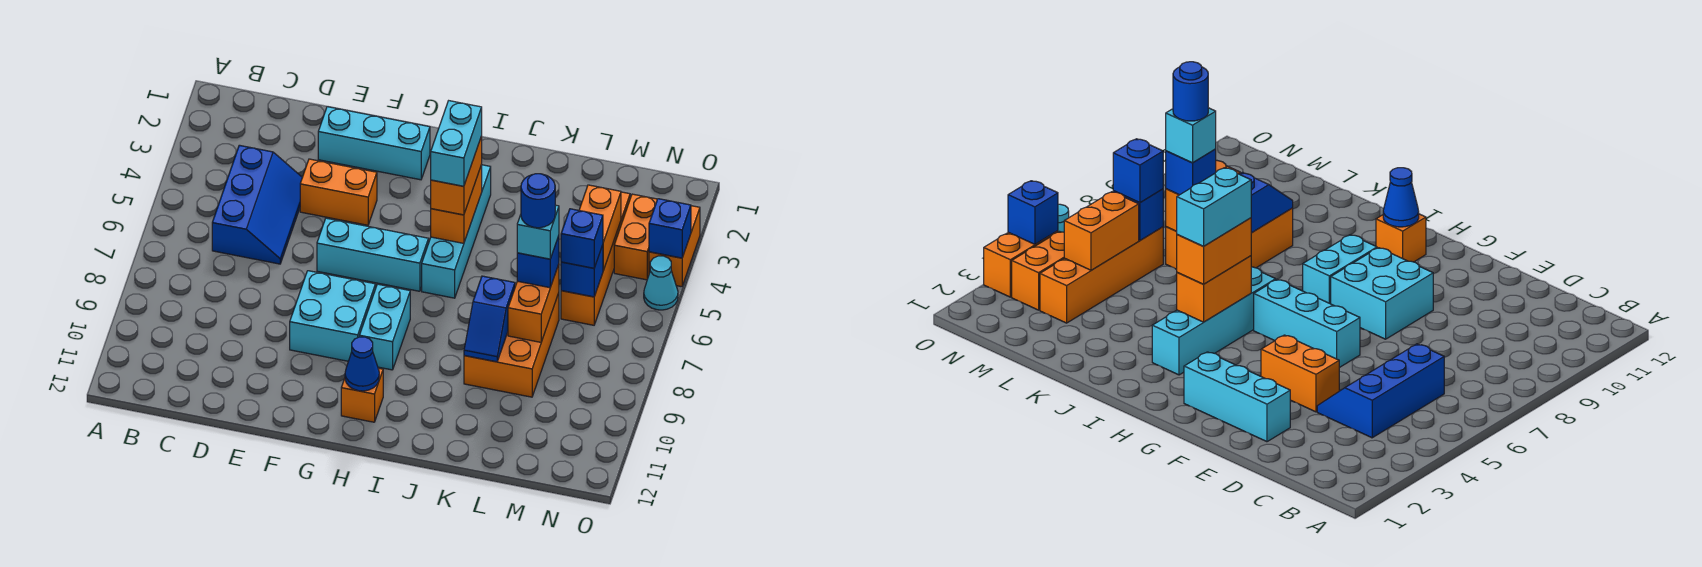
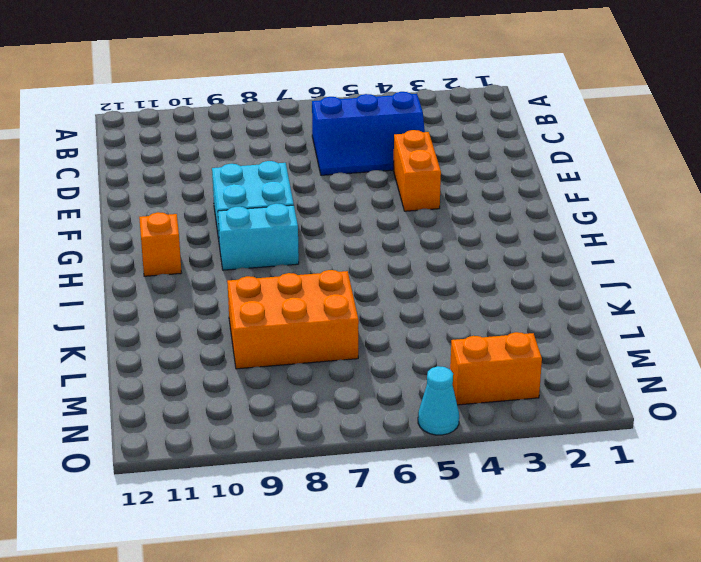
none -> cyan 1x3 brick [318,107,430,180]
none -> cyan 1x3 brick [317,218,429,291]
none -> cyan 1x4 brick [422,165,491,298]

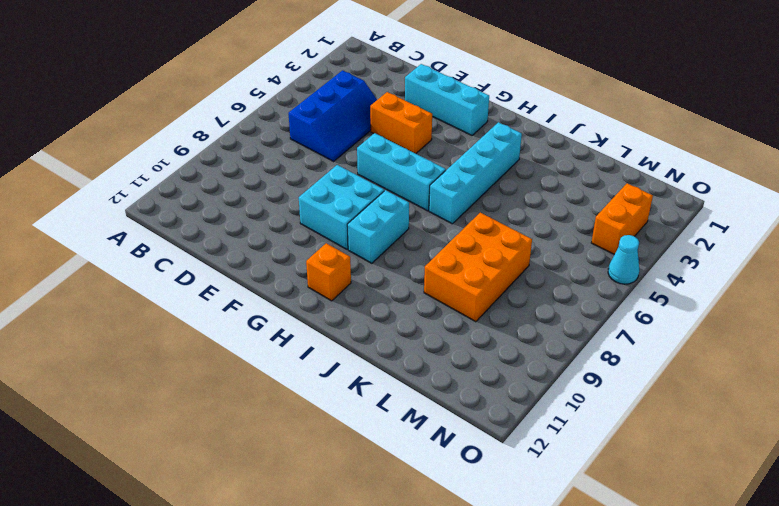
none -> orange 1x4 brick [561,192,630,325]
none -> orange 1x2 brick [649,206,700,287]
none -> blue 1x1 cone [345,337,379,391]

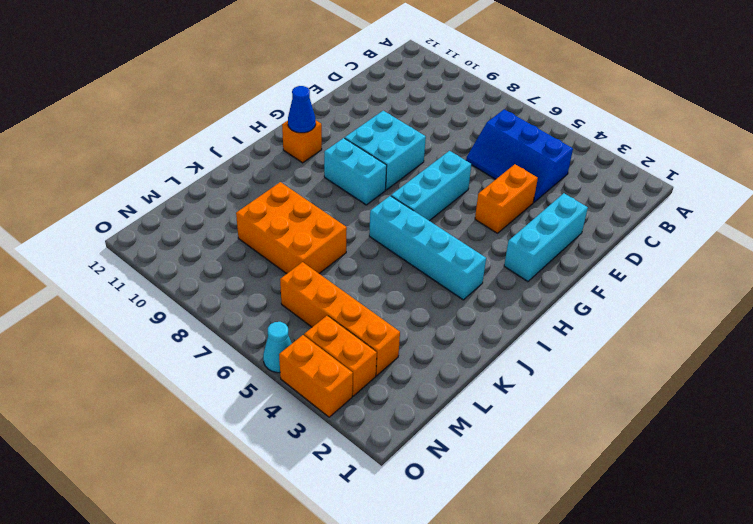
none -> orange 1x2 brick [431,165,482,243]
none -> blue 1x2 slope [464,276,515,362]
none -> orange 1x2 brick [508,264,559,342]

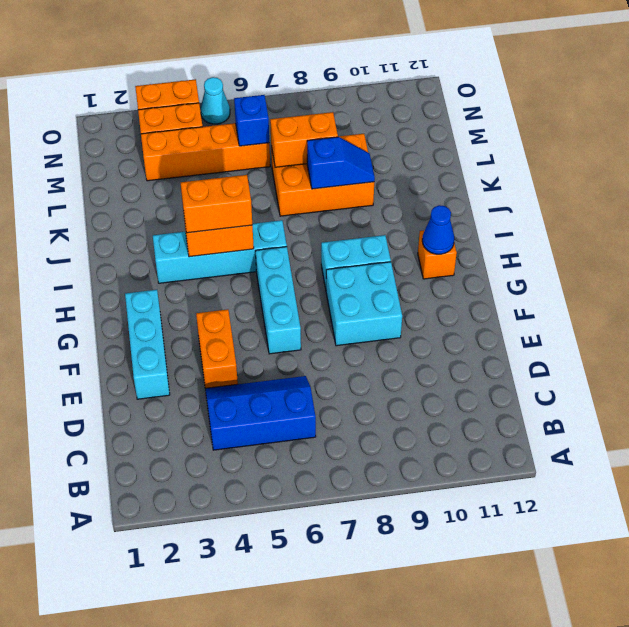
none -> orange 1x2 brick [579,185,621,270]
none -> blue 1x1 brick [649,199,691,258]
none -> blue 1x1 brick [517,236,559,288]

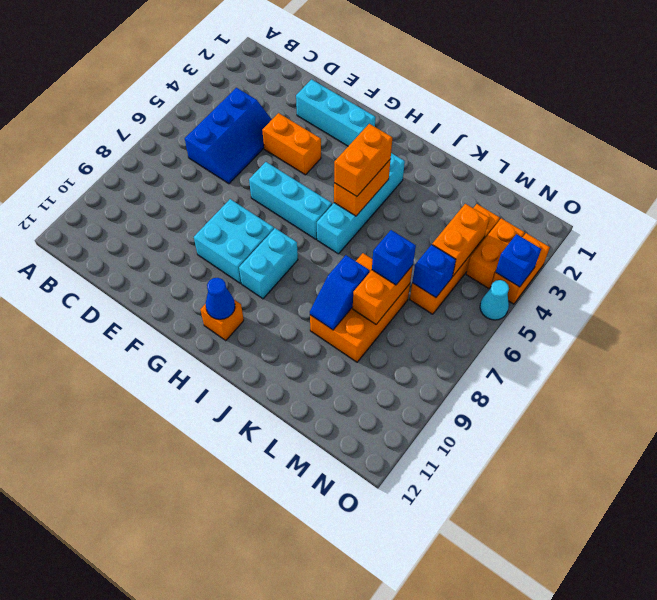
none -> blue 1x1 brick [561,209,603,268]
none -> cyan 1x2 brick [431,101,482,186]
none -> cyan 1x1 brick [517,205,559,259]

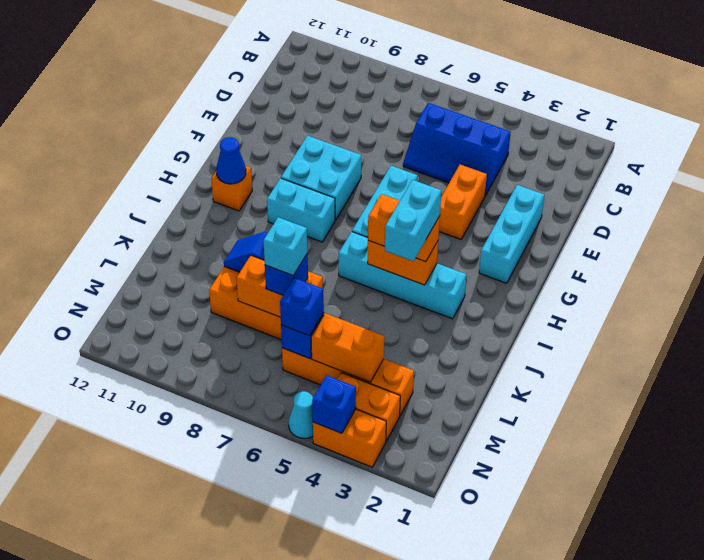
cyan 1x2 brick [384,180,441,261] -> cyan 1x2 brick turned to [431,101,482,186]
none -> blue 1x1 round brick [521,174,555,228]

